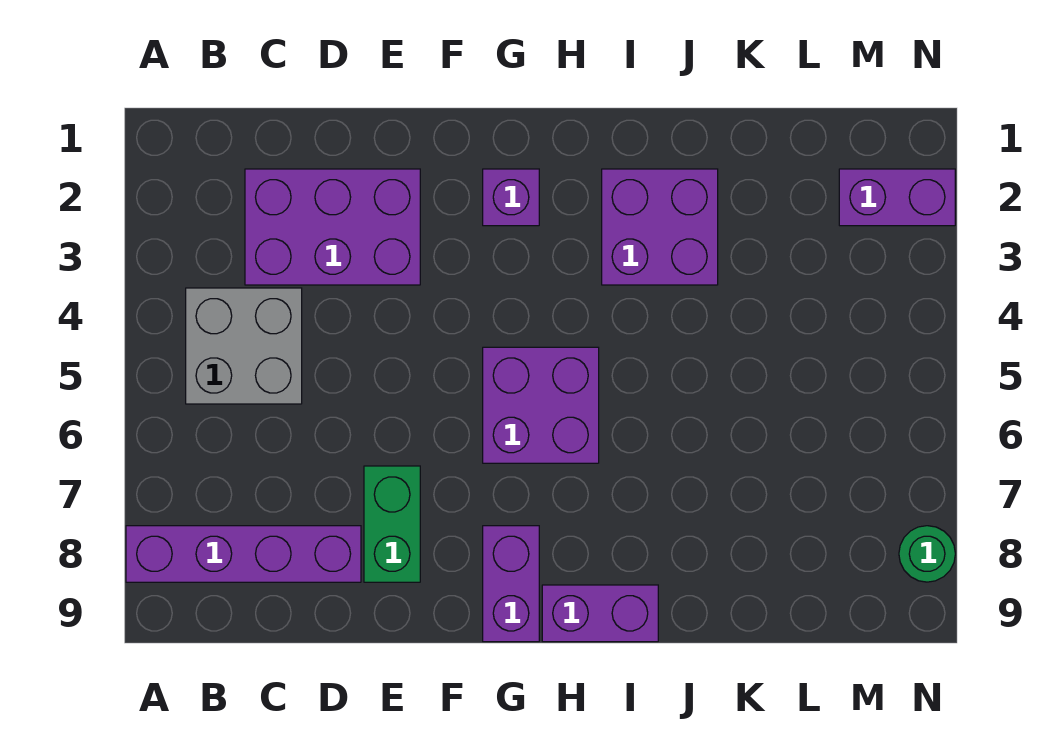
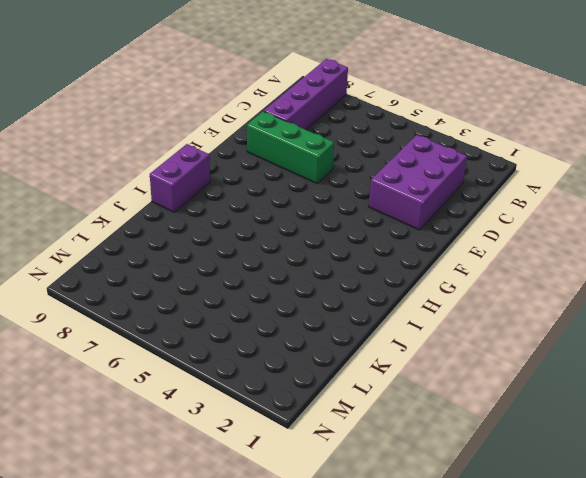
green 1x3 brick [247,111,334,183] -> green 1x2 brick [364,466,420,582]
none -> grey 2x2 brick [186,288,302,404]
none -> purple 1x1 brick [483,169,539,226]

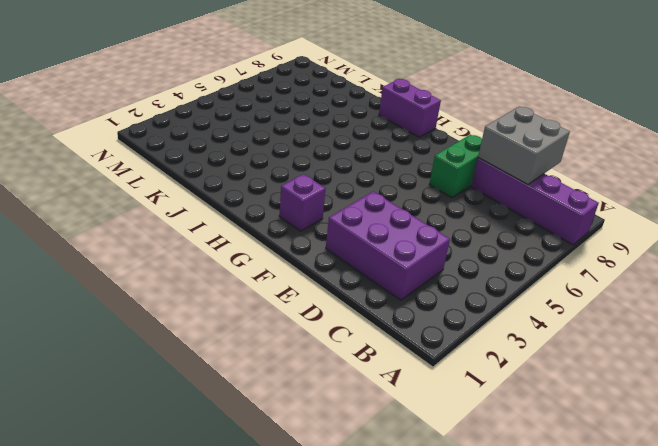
grey 2x2 brick [478,107,570,185] -> grey 2x2 brick moved to [186,288,302,404]
none -> purple 2x2 brick [483,347,599,463]
none -> purple 1x2 brick [483,526,539,642]

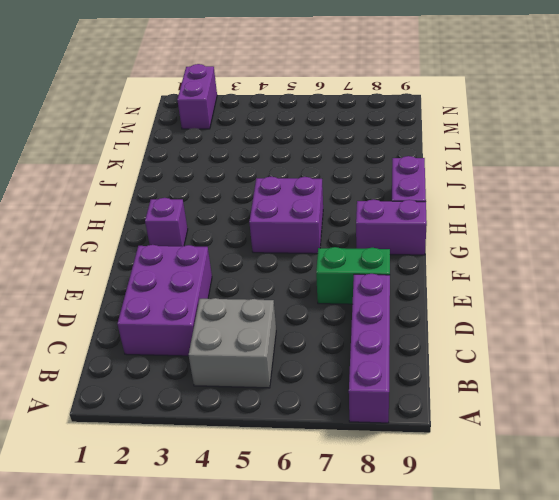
none -> purple 2x2 brick [602,169,718,285]
none -> green 1x1 round brick [899,526,955,582]

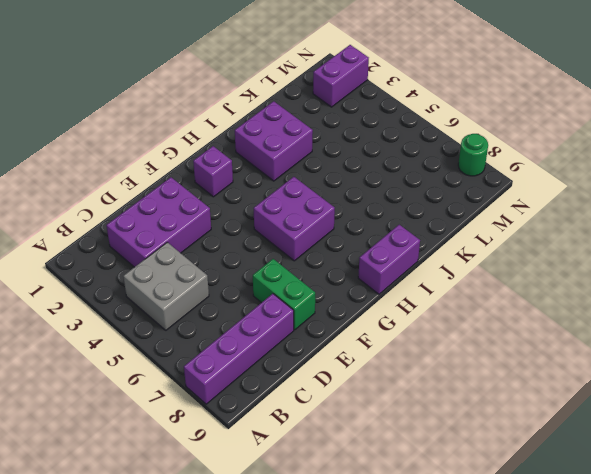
none -> purple 1x2 brick [483,526,539,642]

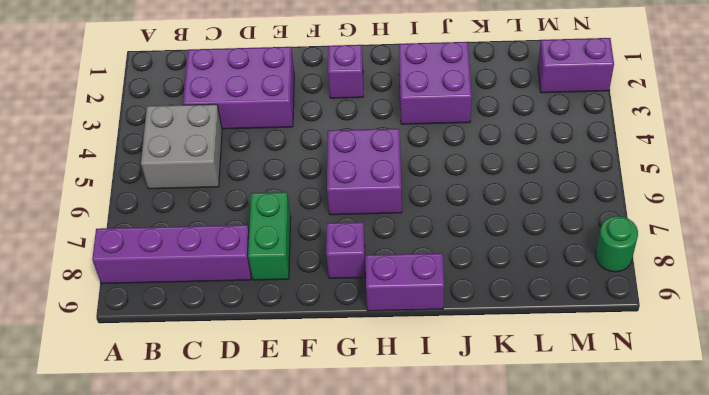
purple 1x1 brick [326,222,365,278] -> purple 1x2 brick [483,526,539,642]

